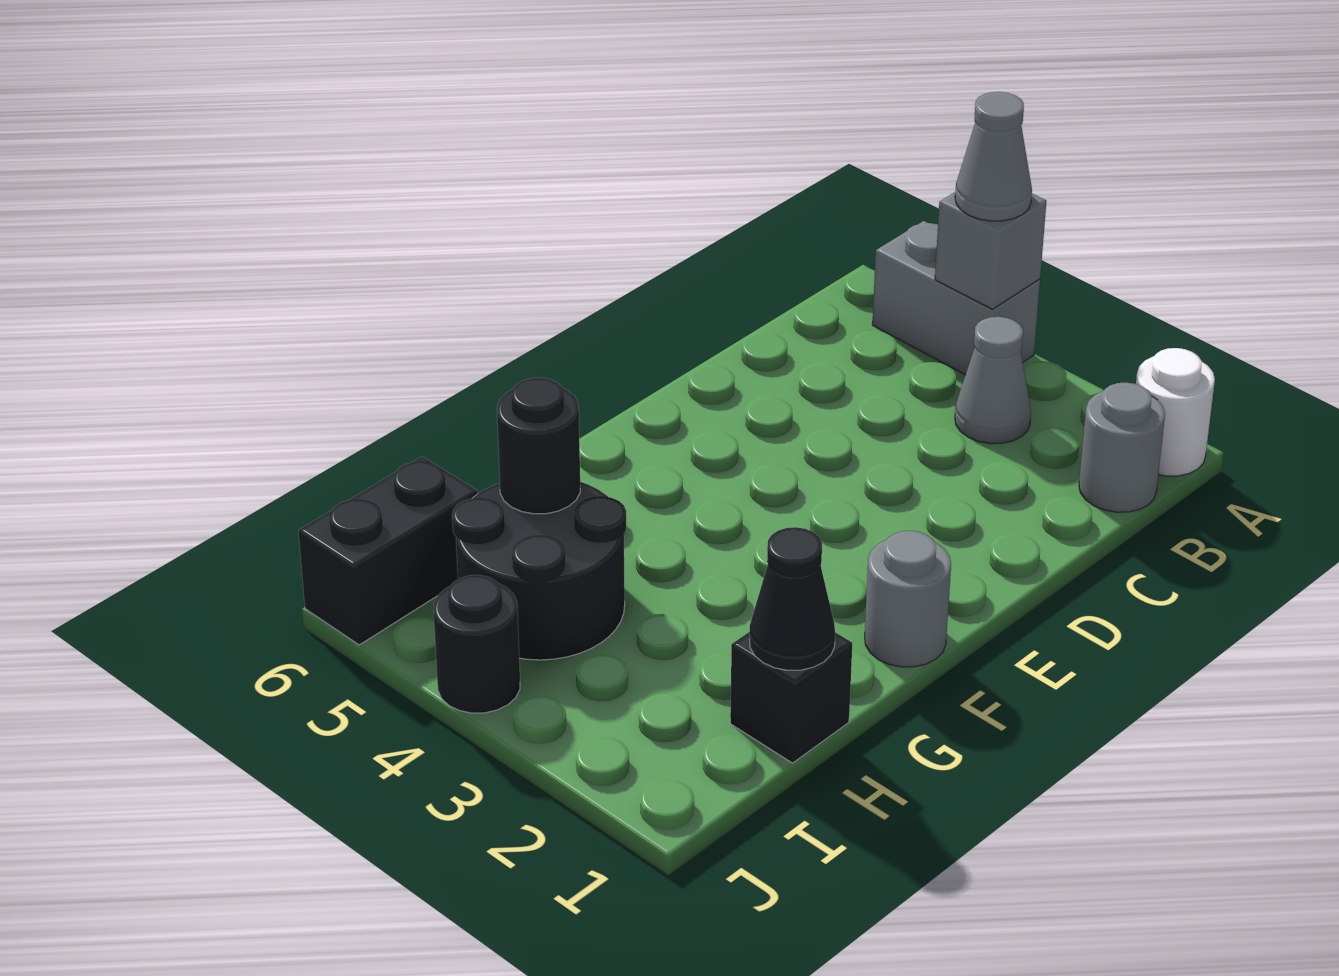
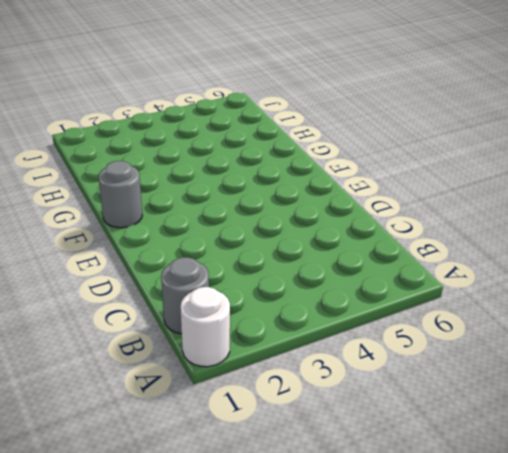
none -> grey 1x2 brick [872,221,1040,375]
none -> grey 1x1 cone [955,317,1031,444]
none -> black 1x1 brick [730,632,852,763]

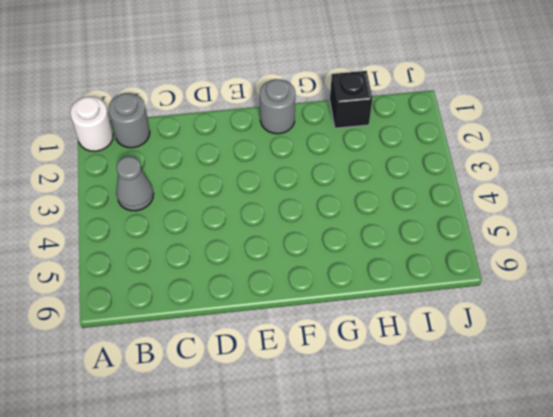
none -> grey 1x2 brick [872,221,1040,375]
none -> black 2x2 round brick [452,482,626,660]
none -> black 1x2 brick [298,457,477,645]

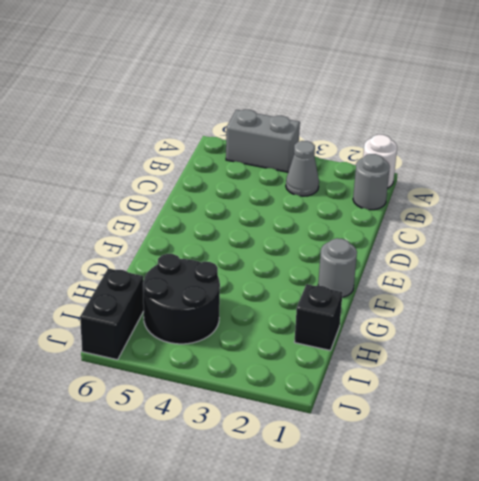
none -> black 1x1 round brick [434,575,520,713]
none -> grey 1x1 brick [935,192,1046,309]
none -> black 1x1 cone [750,527,835,670]

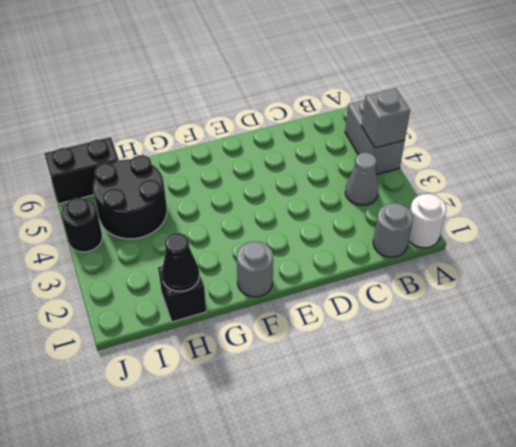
none -> black 1x1 round brick [497,378,580,514]
none -> grey 1x1 cone [955,92,1032,221]

